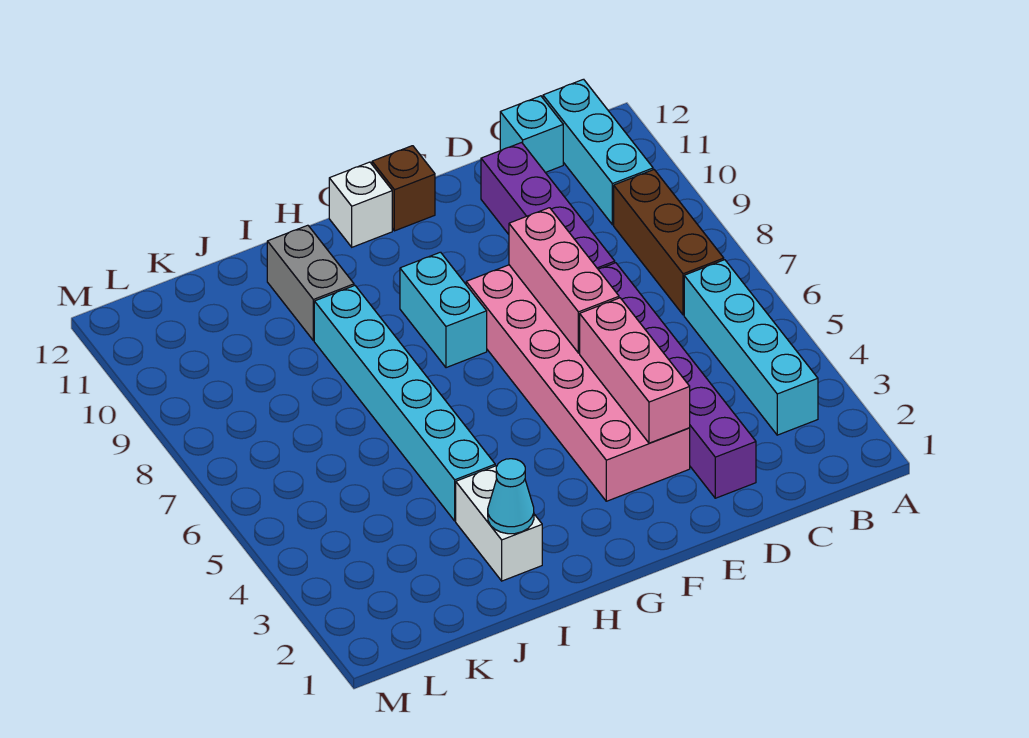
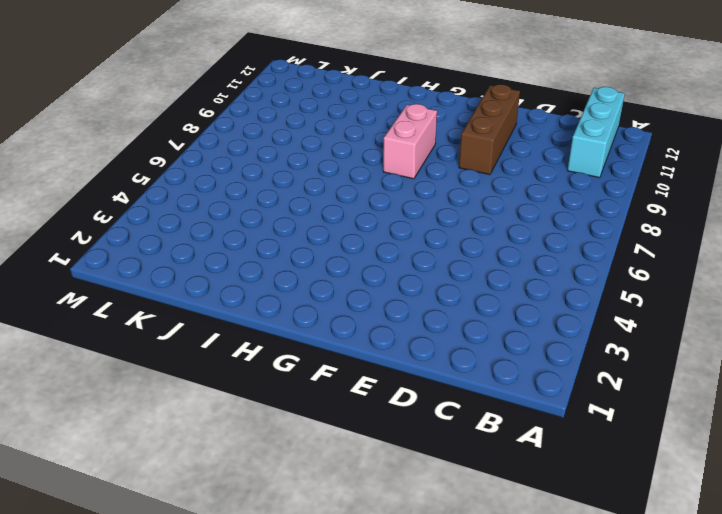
brown 1x3 brick [459,84,520,175] -> brown 1x3 brick moved to [614,170,724,315]
pink 1x2 brick [383,104,437,179] -> cyan 1x2 brick [400,252,487,368]
none -> cyan 1x4 brick [684,260,818,435]
none -> cyan 1x1 brick [500,96,563,172]
none -> purple 1x6 brick [598,263,756,498]

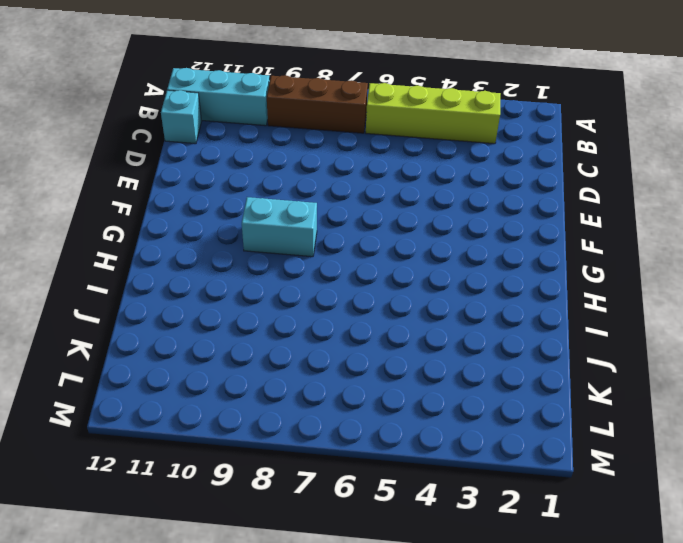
lime 1x4 brick [366,83,500,144] -> cyan 1x4 brick [684,260,818,435]
none -> purple 1x6 brick [598,263,756,498]
none -> purple 1x4 brick [481,142,615,269]
none -> pink 2x6 brick [466,265,690,501]

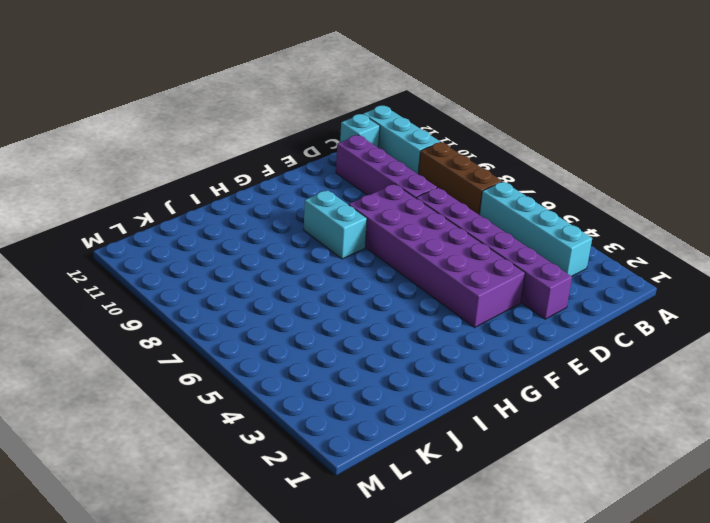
purple 2x6 brick [349,184,525,327] -> pink 2x6 brick [466,265,690,501]
none -> brown 1x1 brick [372,146,435,231]
none -> white 1x1 brick [329,162,392,247]
none -> white 1x2 brick [456,466,542,581]

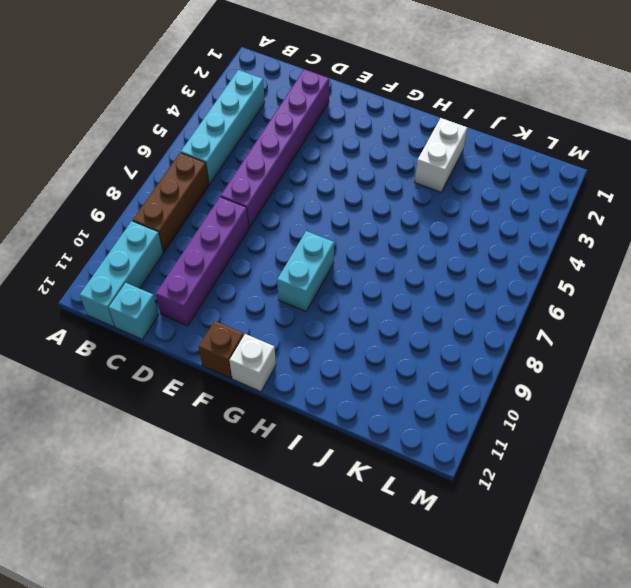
none -> pink 2x6 brick [466,265,690,501]
none -> cyan 1x6 brick [314,286,495,521]
none -> grey 1x2 brick [267,225,354,341]

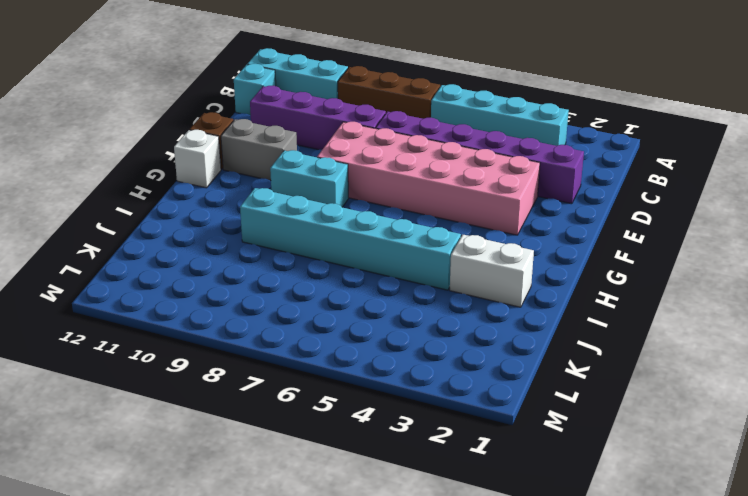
grey 1x2 brick [221,119,297,181] -> grey 1x2 brick moved to [267,225,354,341]
none -> pink 1x3 brick [580,298,690,443]
none -> pink 1x3 brick [509,208,619,353]
none -> cyan 1x1 cone [488,459,534,534]

